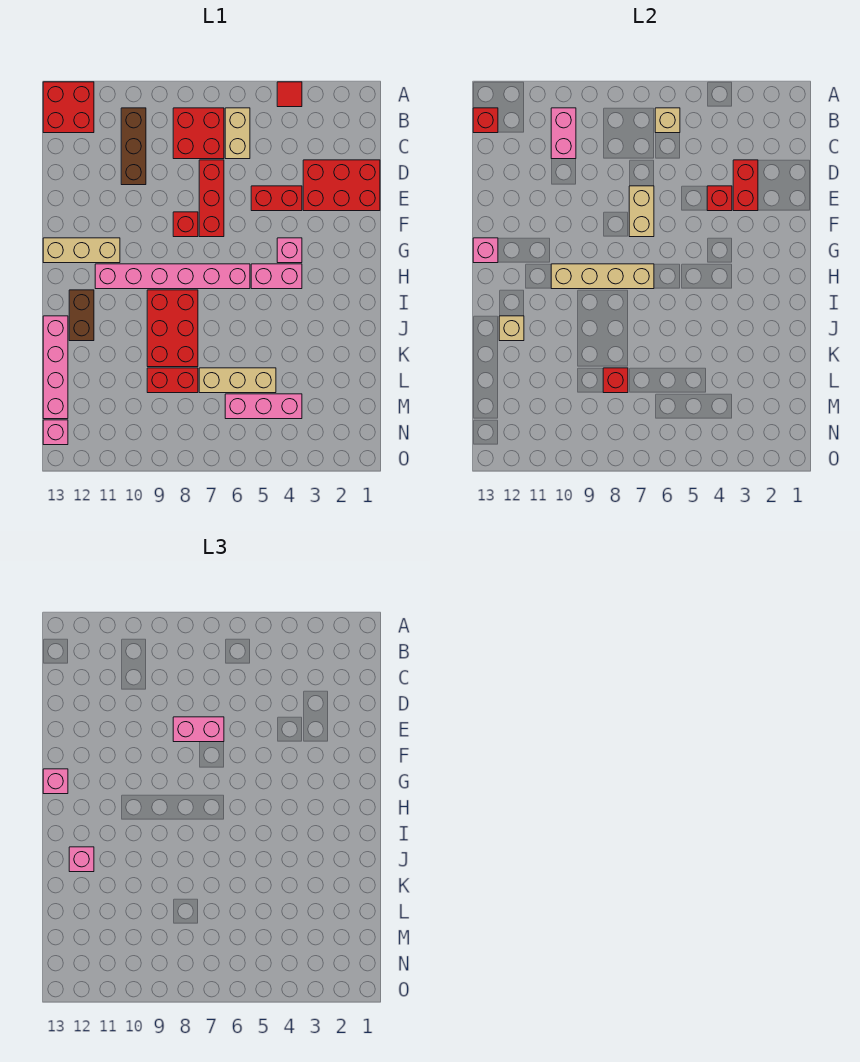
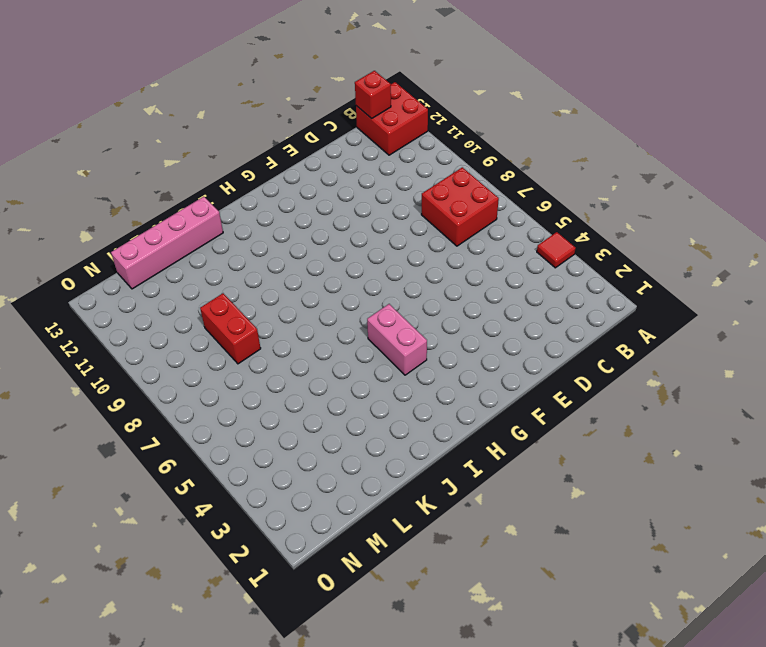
none -> tan 1x2 brick [225,108,250,159]
none -> brown 1x3 brick [121,108,146,185]
none -> red 2x3 brick [303,160,380,211]
none -> red 1x3 brick [199,160,224,237]

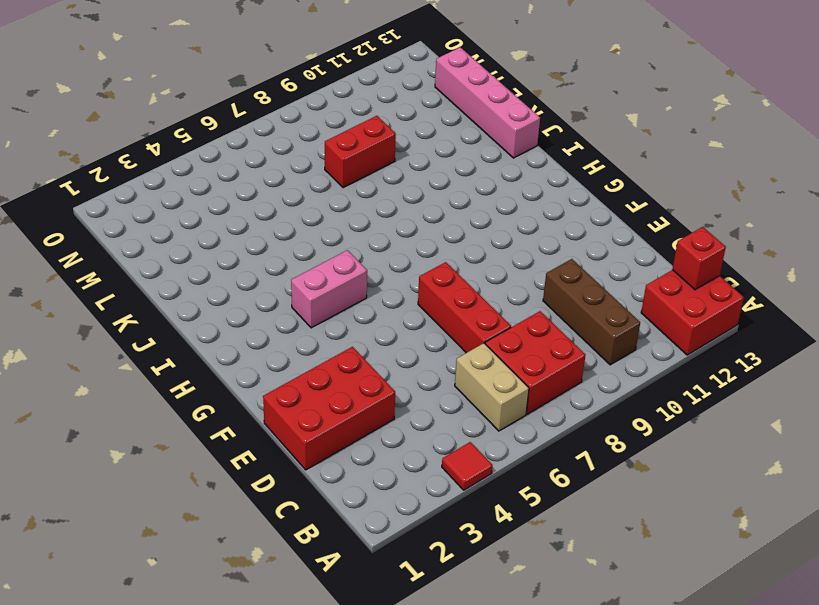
none -> red 1x2 brick [251,186,302,211]
none -> red 1x1 brick [173,212,198,237]
none -> pink 1x1 brick [277,238,302,263]
none -> tan 1x3 brick [43,238,120,263]

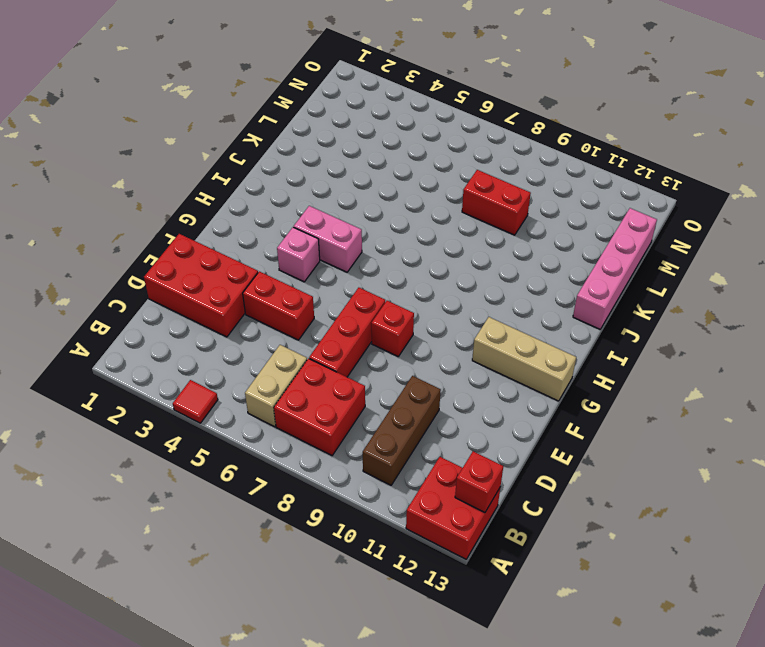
none -> pink 1x6 brick [95,264,250,289]
none -> red 2x3 brick [147,290,198,367]
none -> brown 1x2 brick [69,290,94,341]
none -> tan 1x3 brick [199,368,276,393]

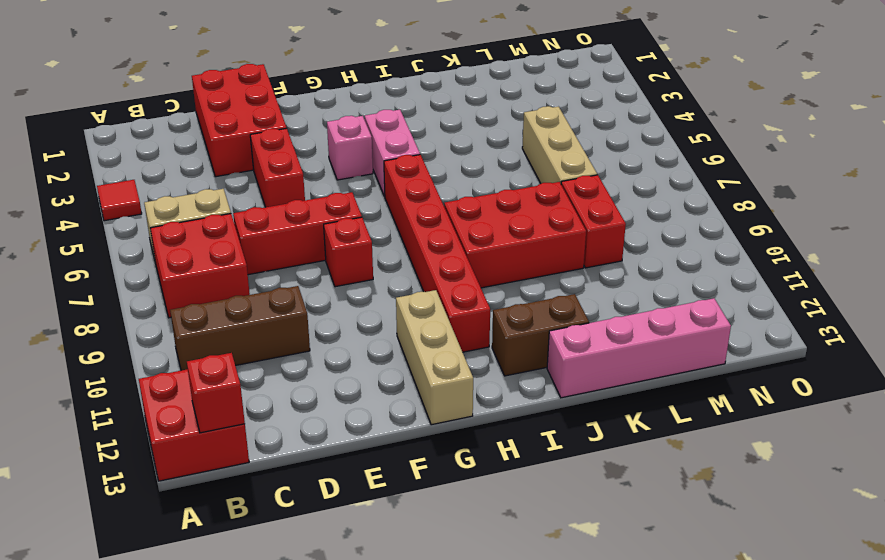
red 1x6 brick [384,155,490,352] -> pink 1x6 brick [95,264,250,289]
none -> pink 1x3 brick [225,394,302,419]
none -> pink 1x1 brick [43,420,68,445]
none -> tan 1x1 brick [655,108,680,133]
none -> pink 1x2 brick [551,108,576,159]

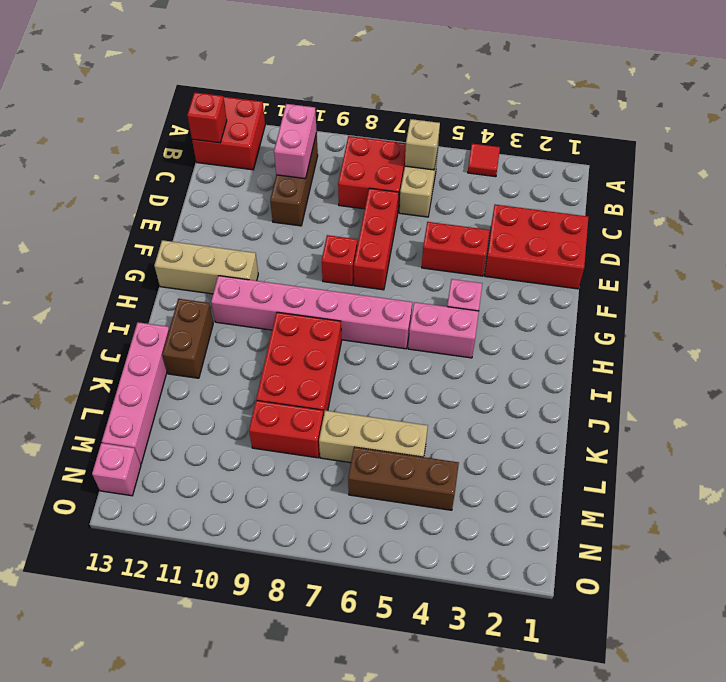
brown 1x3 brick [348,447,459,510] -> pink 1x3 brick [225,394,302,419]
none -> red 1x2 brick [733,160,758,211]
none -> red 1x1 brick [707,186,732,211]
none -> tan 1x2 brick [629,186,654,237]
none -> pink 1x1 brick [473,238,498,263]

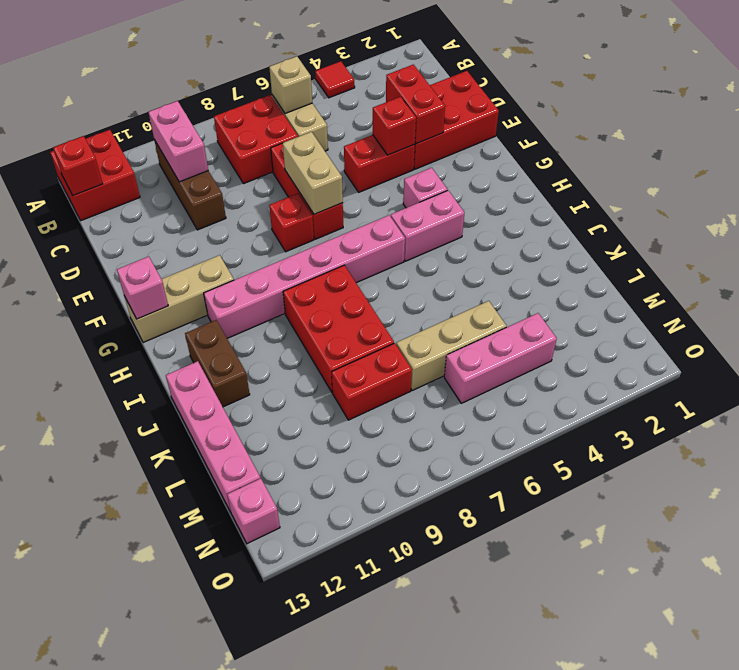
none -> tan 1x4 brick [551,264,654,289]
none -> tan 1x1 brick [499,316,524,341]
none -> red 1x1 brick [603,368,628,393]
none -> pink 1x2 brick [173,717,224,742]

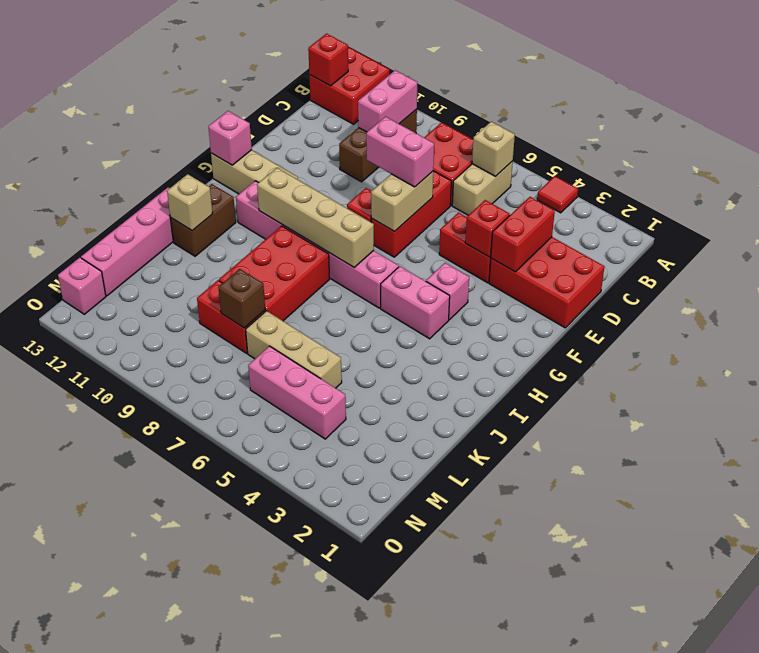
brown 1x1 brick [218,269,265,328] -> red 1x1 brick [603,368,628,393]
none -> pink 1x1 brick [43,769,68,794]
none -> pink 1x1 brick [69,847,94,872]

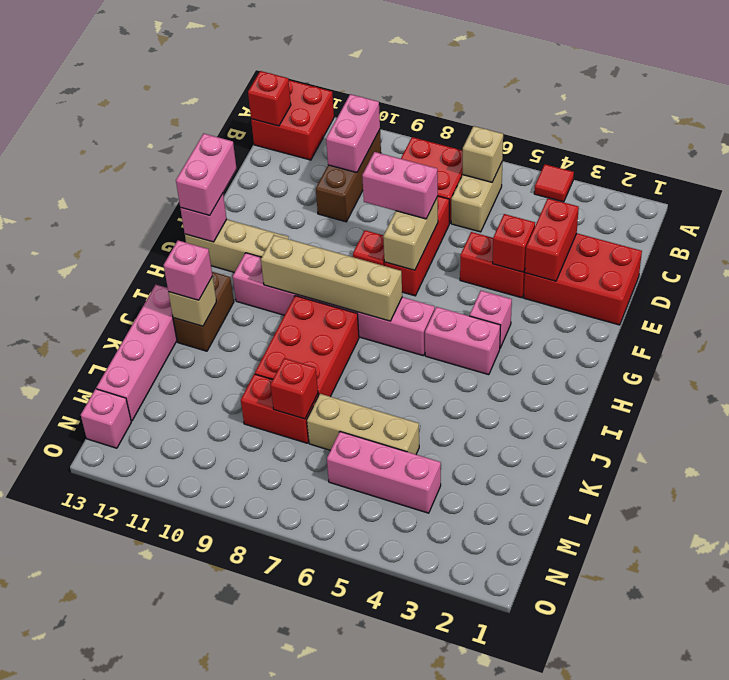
pink 1x2 brick [176,134,237,215] -> pink 1x1 brick [43,769,68,794]

